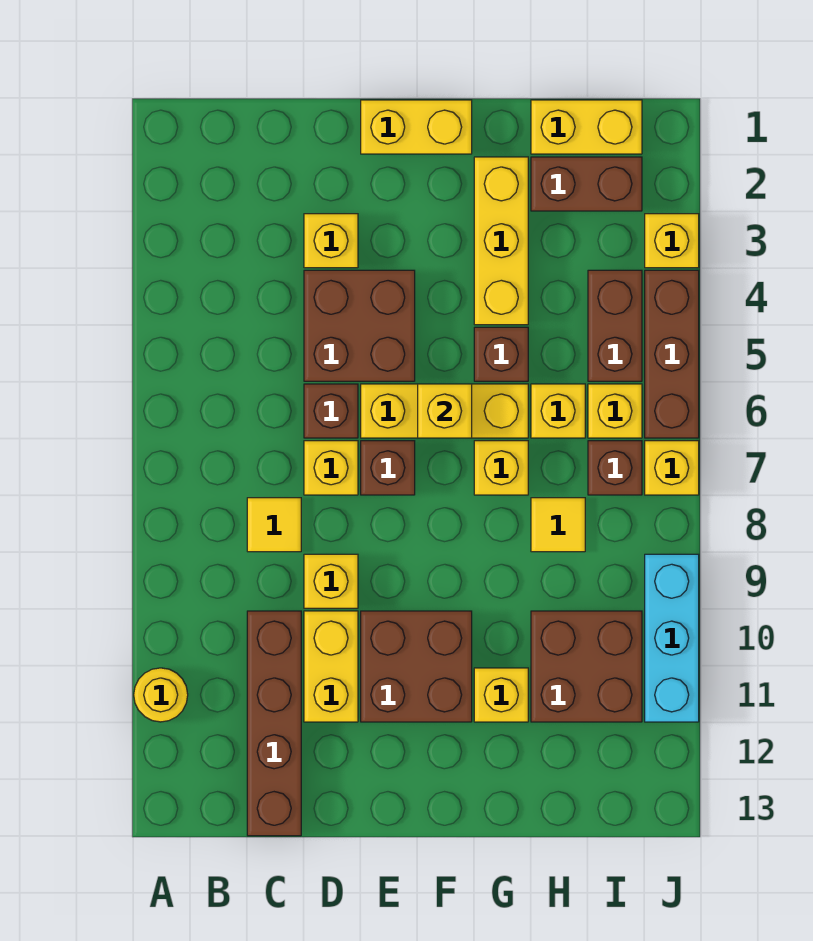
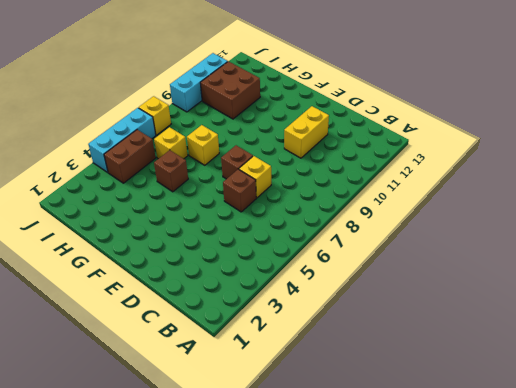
cyan 1x3 brick [88,108,156,172] -> brown 1x3 brick [645,270,699,438]
none -> yellow 1x1 round brick [134,668,188,722]
none -> yellow 1x1 tile [247,498,301,552]
none -> brown 1x4 brick [247,611,301,836]
none -> yellow 1x1 brick [304,214,358,268]

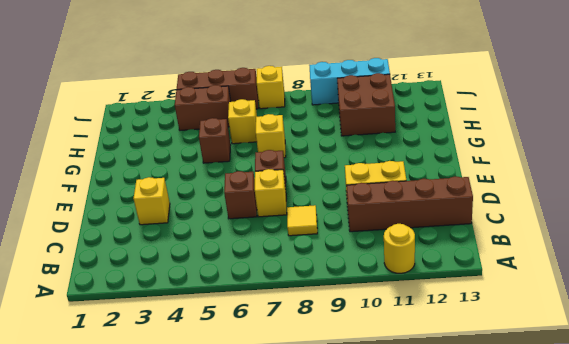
none -> brown 2x2 brick [304,270,415,381]
none -> yellow 1x1 brick [304,554,358,608]
none -> yellow 1x2 brick [361,100,472,154]
none -> yellow 1x3 brick [361,384,528,438]

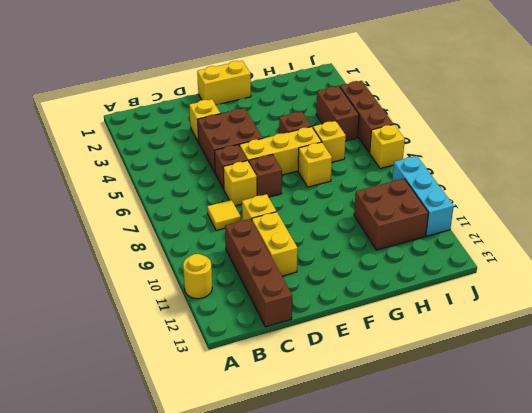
none -> brown 2x2 brick [361,611,472,722]
none -> yellow 1x3 brick [474,157,528,325]
none -> yellow 1x1 brick [474,668,528,722]
none -> yellow 1x2 brick [531,100,642,154]

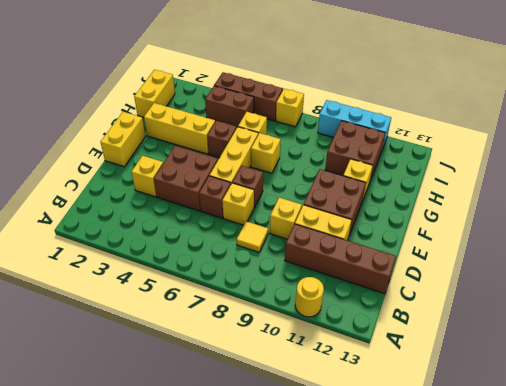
none -> brown 1x2 brick [531,157,642,211]
none -> yellow 1x1 tile [531,498,585,552]
none -> yellow 1x1 brick [588,384,642,438]
none -> brown 1x1 brick [588,441,642,495]

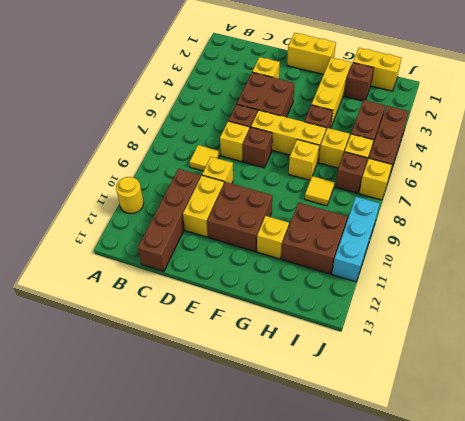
brown 1x1 brick [344,63,374,101] -> brown 1x2 brick [531,157,642,211]
none -> yellow 1x1 brick [645,214,699,268]
none -> yellow 1x1 brick [418,384,472,438]

